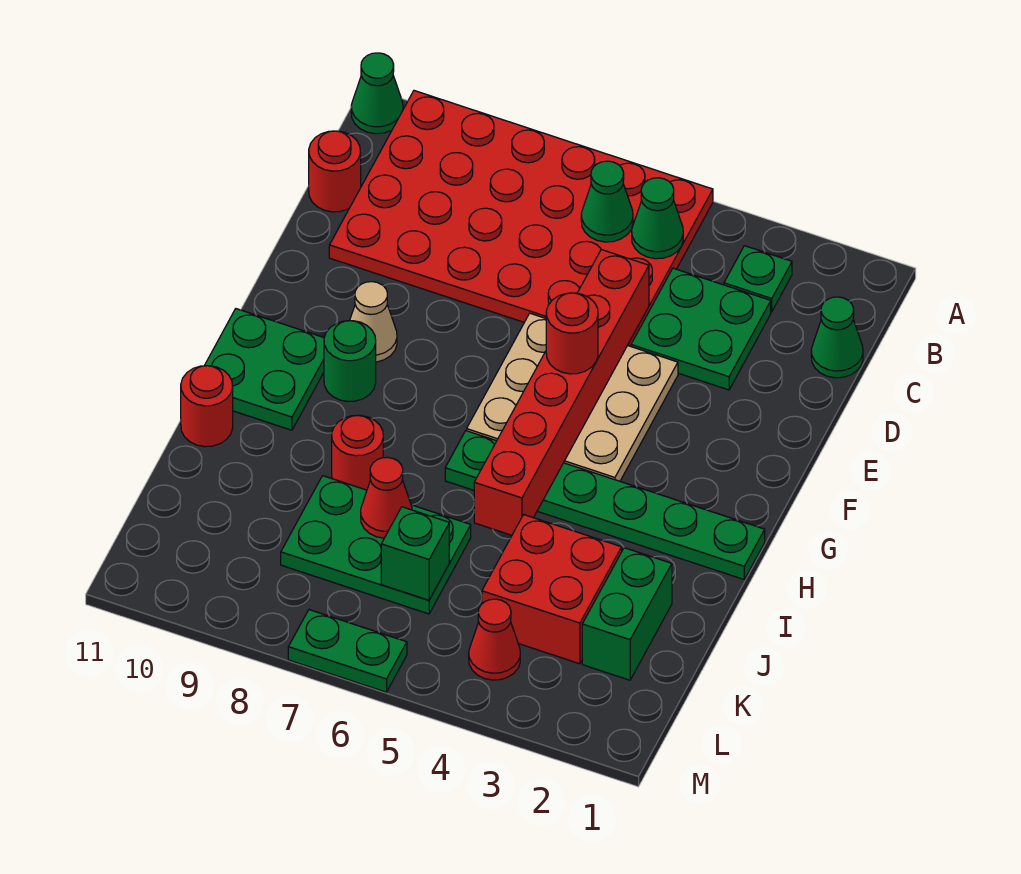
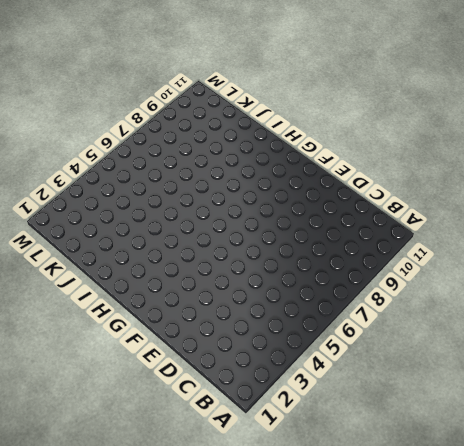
none -> red 4x6 plate [329,91,713,346]
none -> green 1x1 cone [351,53,403,134]
none -> green 1x1 plate [724,246,792,312]

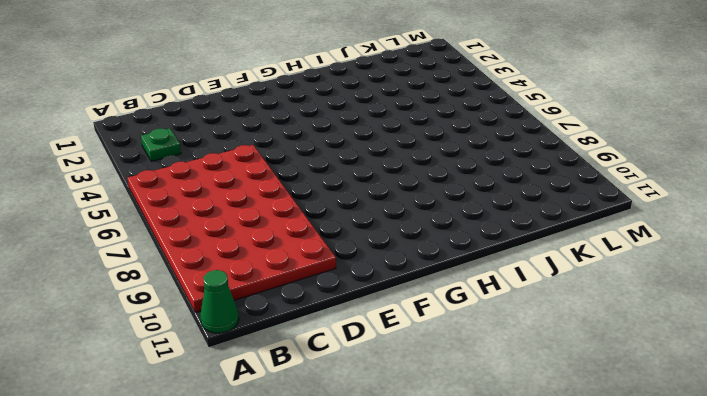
none -> green 1x1 cone [811,297,863,378]
none -> green 2x2 plate [631,268,771,390]
none -> red 1x1 round brick [309,131,361,212]

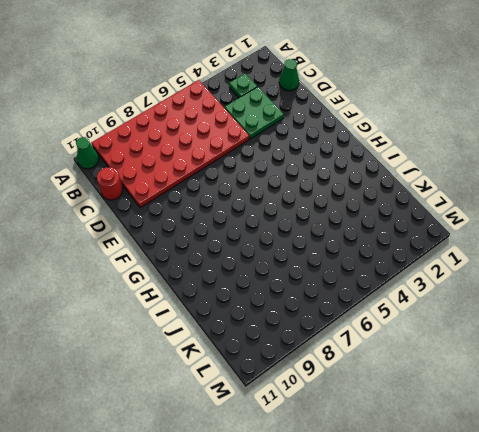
none -> tan 3x3 plate [467,313,678,481]
none -> tan 1x1 cone [350,282,397,362]
none -> green 1x1 round brick [324,321,376,402]

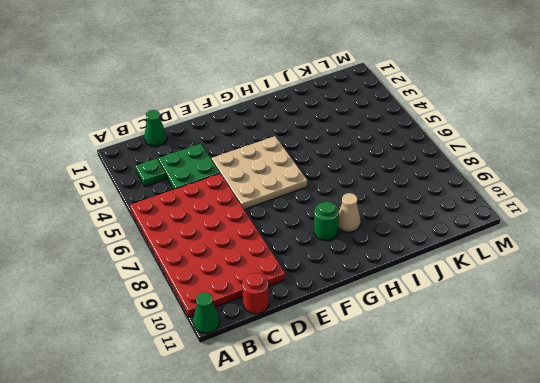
tan 1x1 cone [338,193,361,232] -> tan 1x1 cone moved to [350,282,397,362]
none -> green 2x2 plate [204,309,324,430]
none -> green 1x6 plate [445,431,765,579]
none -> red 1x1 round brick [332,415,383,490]

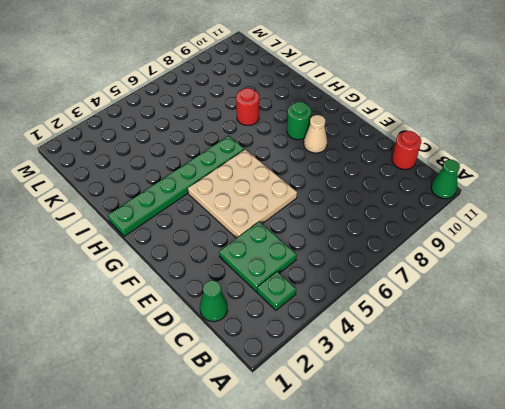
none -> red 4x6 plate [329,91,713,346]
none -> green 2x2 plate [204,309,324,430]
none -> red 1x1 round brick [181,366,233,447]

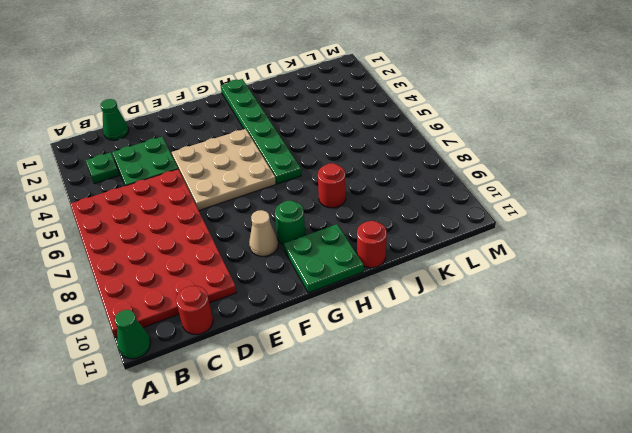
none -> green 1x2 brick [582,548,672,680]
none -> red 2x2 brick [482,515,622,664]
none -> green 2x3 plate [281,476,471,614]

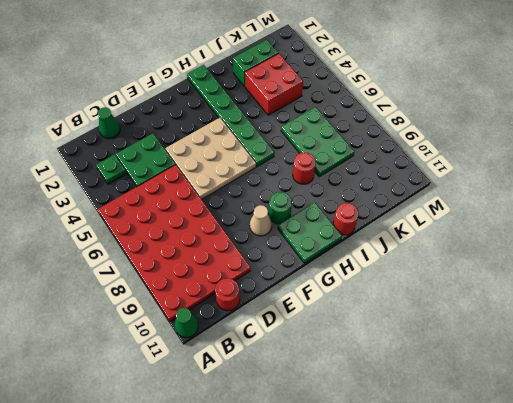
none -> red 1x1 cone [469,599,520,680]
none -> green 1x2 plate [288,610,407,692]
none -> green 1x1 cone [632,178,683,259]

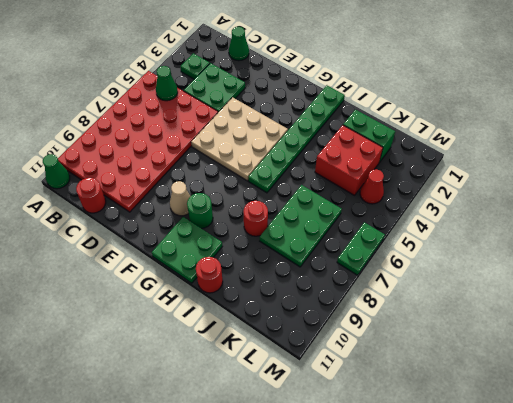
none -> green 1x1 cone [581,161,633,242]
none -> red 1x6 brick [474,250,649,535]
none -> red 1x1 cone [361,457,412,538]

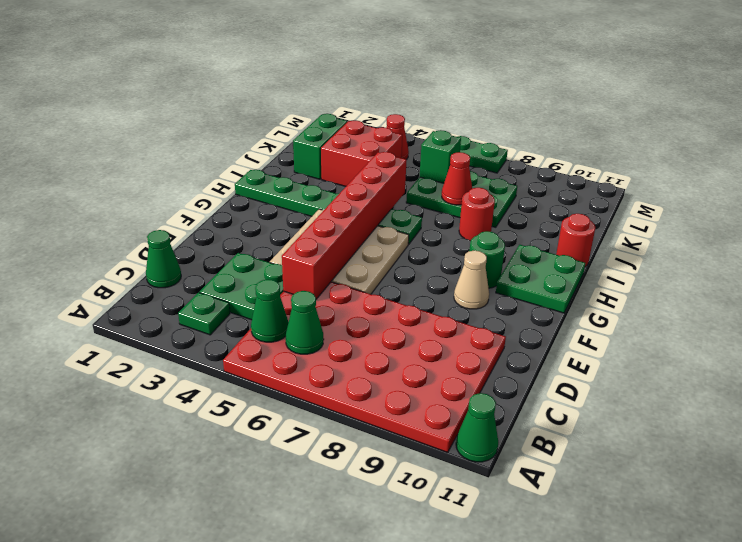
none -> red 1x1 round brick [309,131,361,212]
none -> red 1x1 round brick [546,293,598,374]

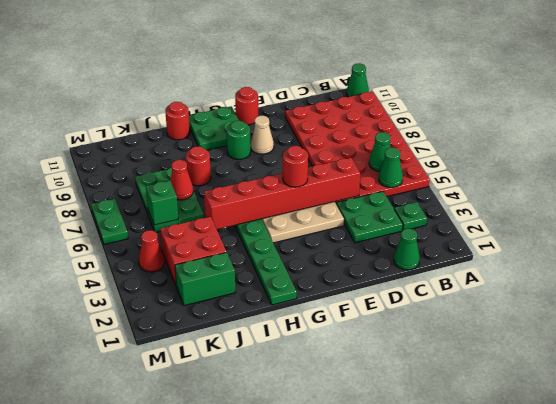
red 1x1 round brick [235,87,258,125] -> red 1x1 round brick moved to [309,131,361,212]

